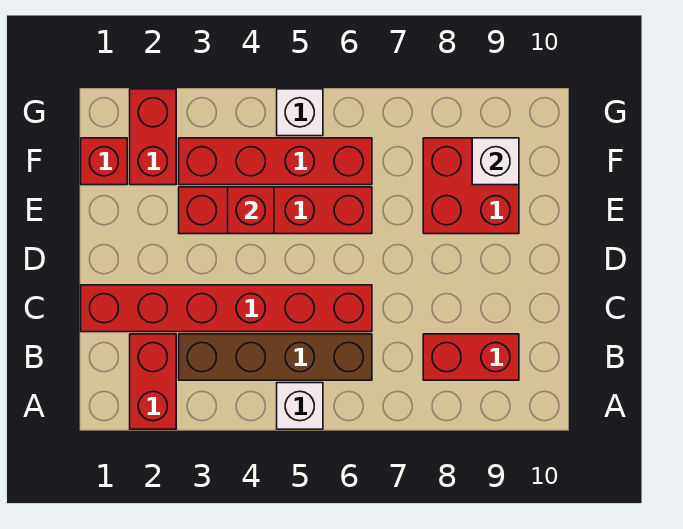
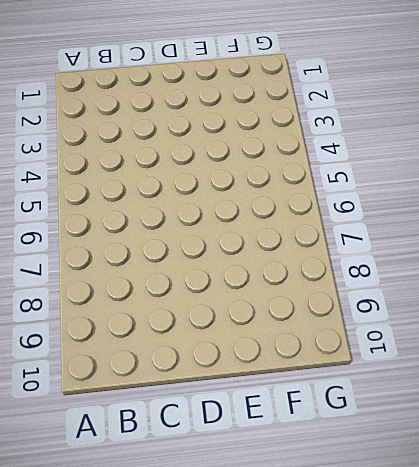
none -> red 1x2 brick [130,334,176,429]
none -> white 1x1 brick [277,383,323,429]
none -> brown 1x4 brick [179,334,372,380]

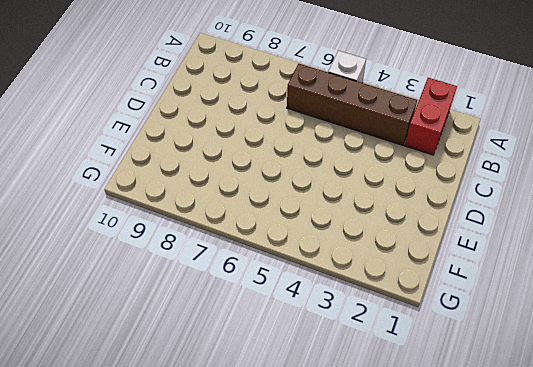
none -> red 1x2 brick [423,334,519,380]
none -> red 1x6 brick [81,285,372,332]
none -> red 1x4 brick [179,187,372,234]

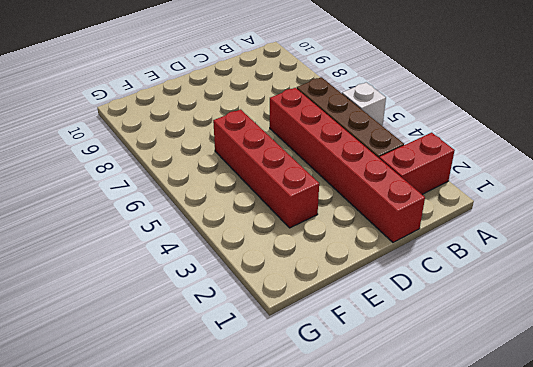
none -> red 1x2 brick [423,334,519,380]
none -> red 2x2 brick [423,138,519,234]
none -> red 1x1 brick [81,138,127,185]

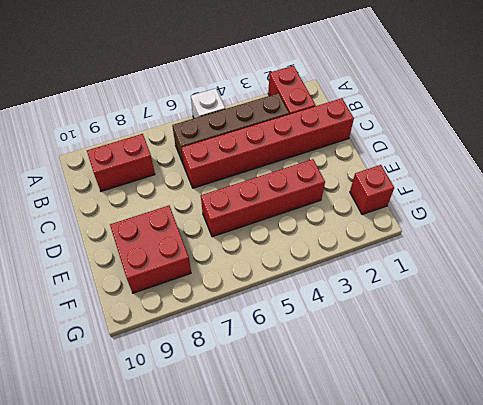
none -> red 1x2 brick [130,89,176,185]
none -> red 1x4 brick [179,138,372,185]
none -> white 1x1 brick [277,89,323,136]

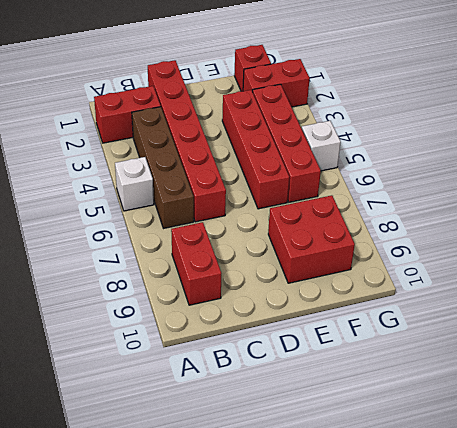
none -> red 1x1 brick [228,187,274,234]
none -> white 1x1 brick [472,138,519,185]

